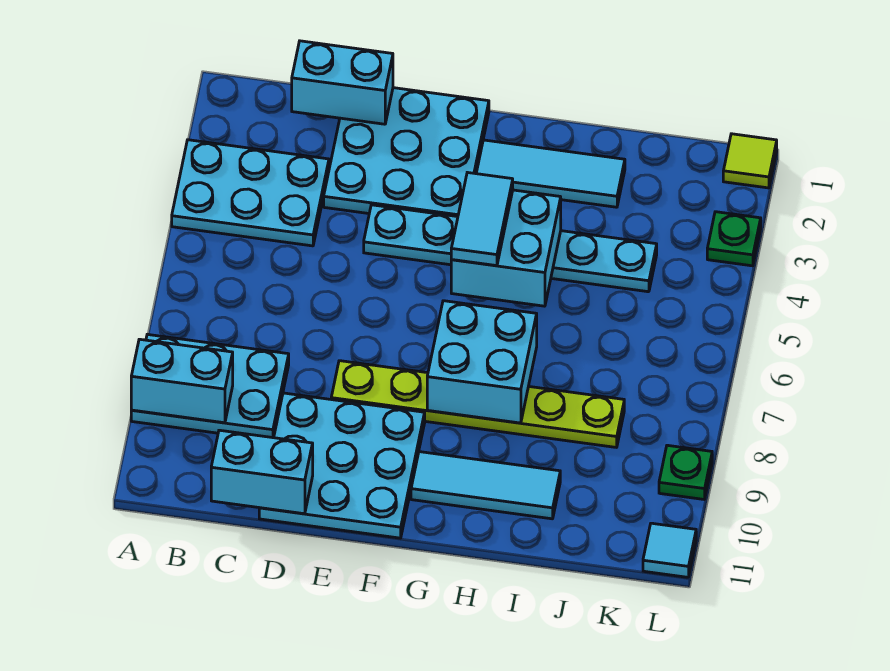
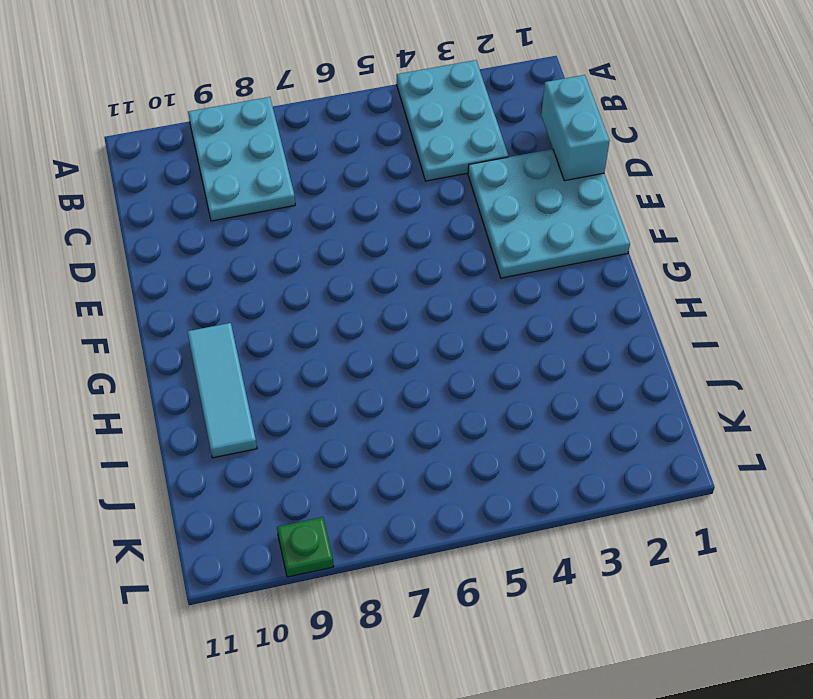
none -> cyan 3x3 plate [259,393,425,538]
none -> cyan 1x6 plate [364,205,657,292]
none -> lime 1x6 plate [331,361,624,447]

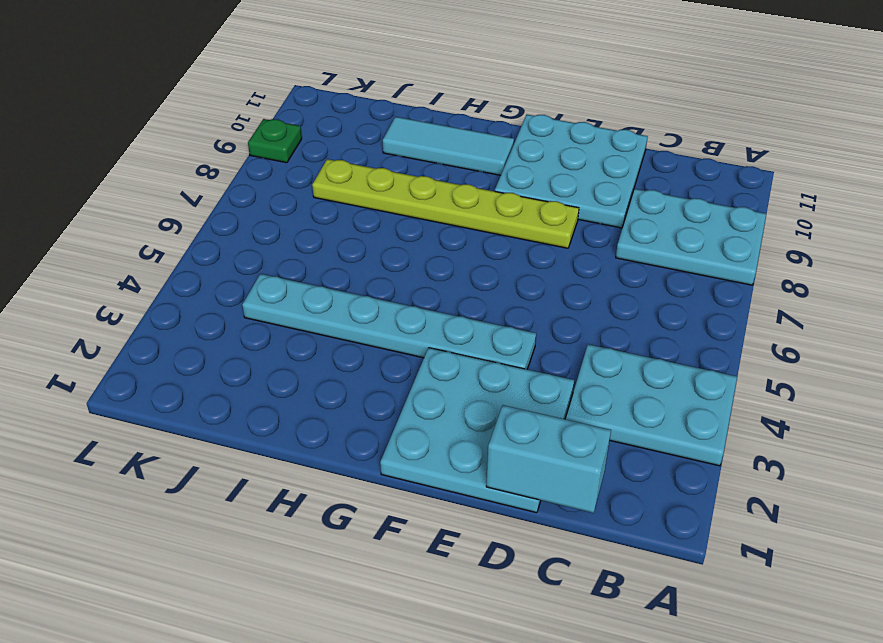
none -> cyan 1x3 tile [476,140,625,207]
none -> lime 1x1 tile [723,134,777,188]
none -> green 1x1 plate [707,212,761,266]

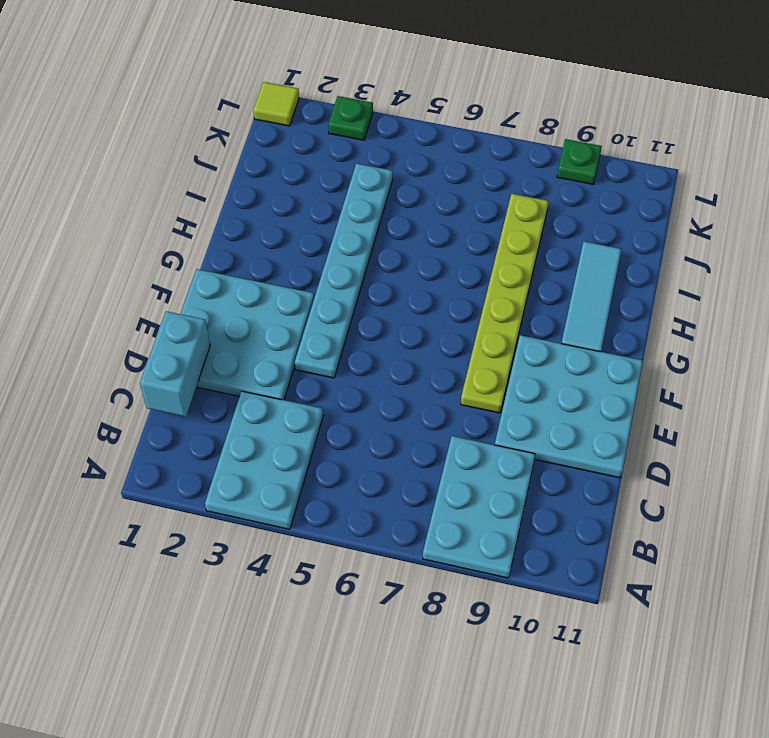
none -> cyan 1x3 tile [476,140,625,207]
none -> cyan 1x1 tile [643,523,696,577]
none -> cyan 1x2 brick [131,339,233,423]

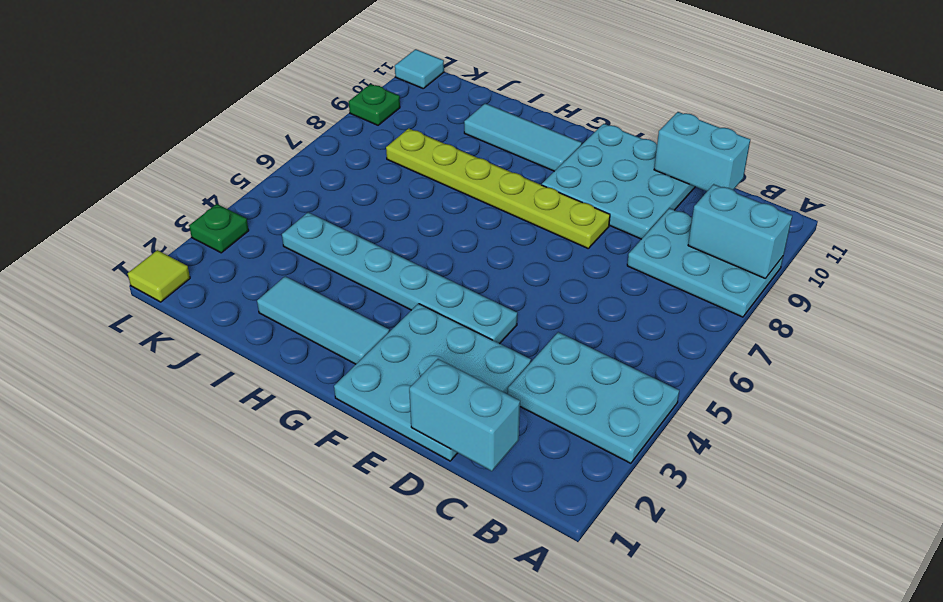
none -> cyan 2x2 brick [451,190,561,306]
none -> cyan 2x2 brick [427,301,537,423]
none -> cyan 1x2 tile [451,172,513,266]

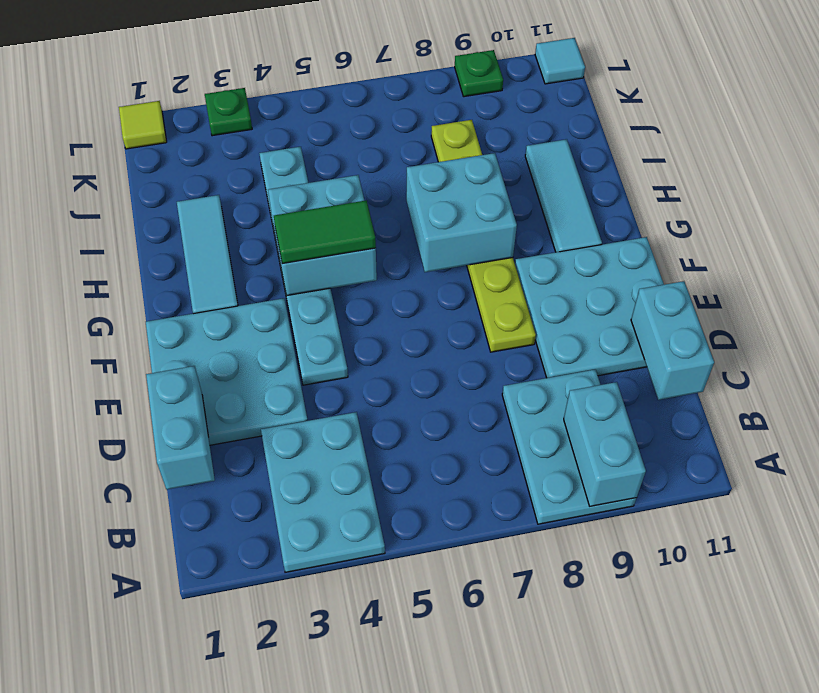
green 1x2 tile [274,200,376,264] -> cyan 1x2 tile [451,172,513,266]

